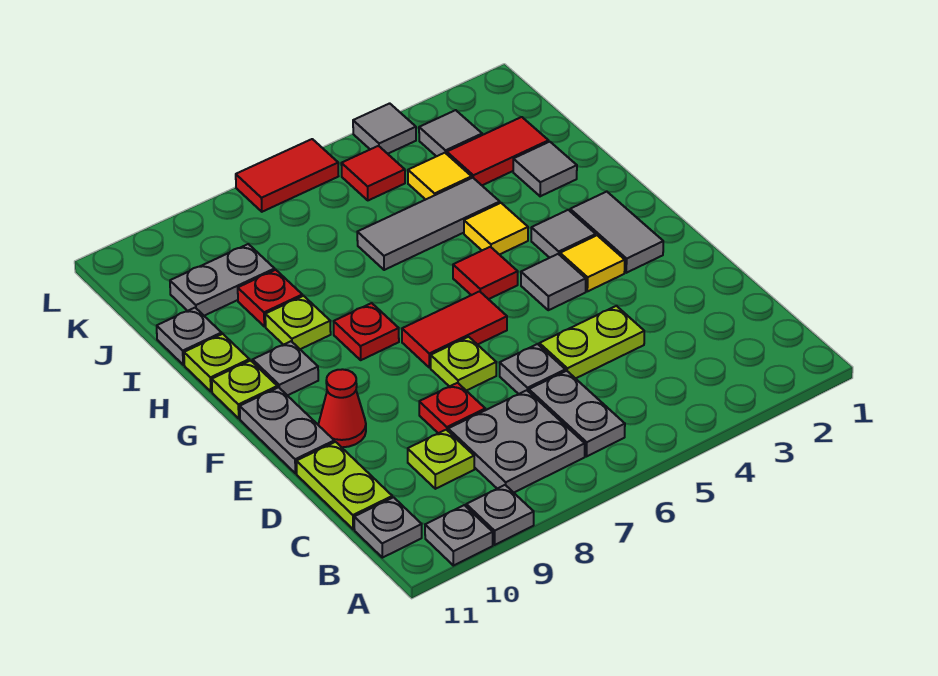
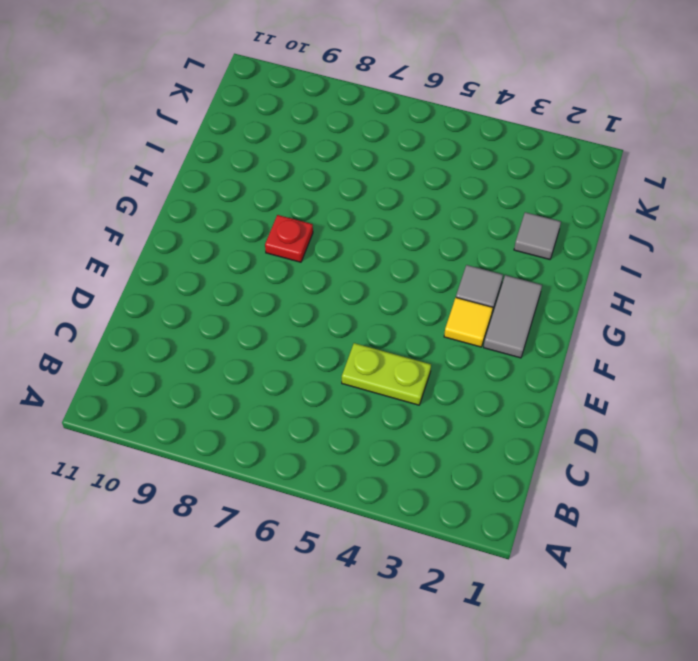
none -> grey 1x1 plate [466,485,534,545]
none -> grey 1x1 plate [425,505,493,566]
none -> grey 1x2 plate [529,371,625,456]
none -> grey 2x2 plate [448,390,585,492]

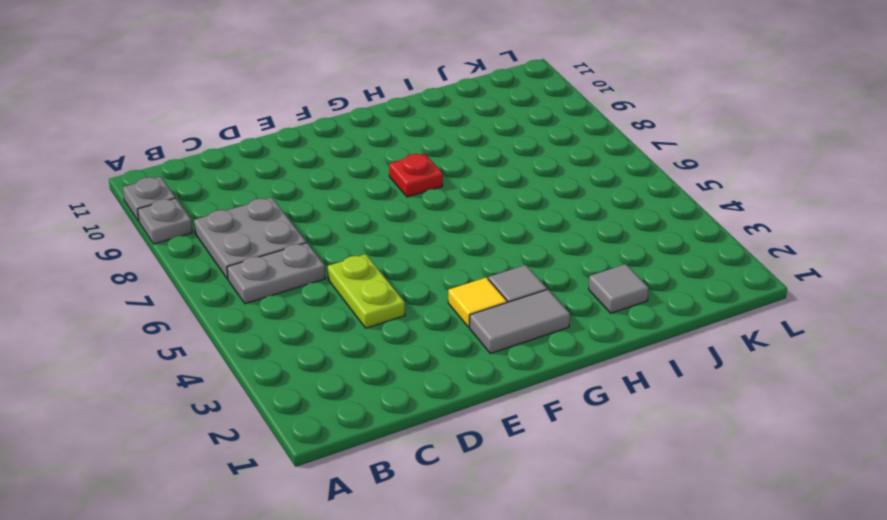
none -> grey 1x1 plate [354,497,422,558]
none -> lime 1x1 plate [408,430,474,489]
none -> lime 1x2 plate [296,442,392,529]
none -> grey 1x1 plate [500,344,565,394]

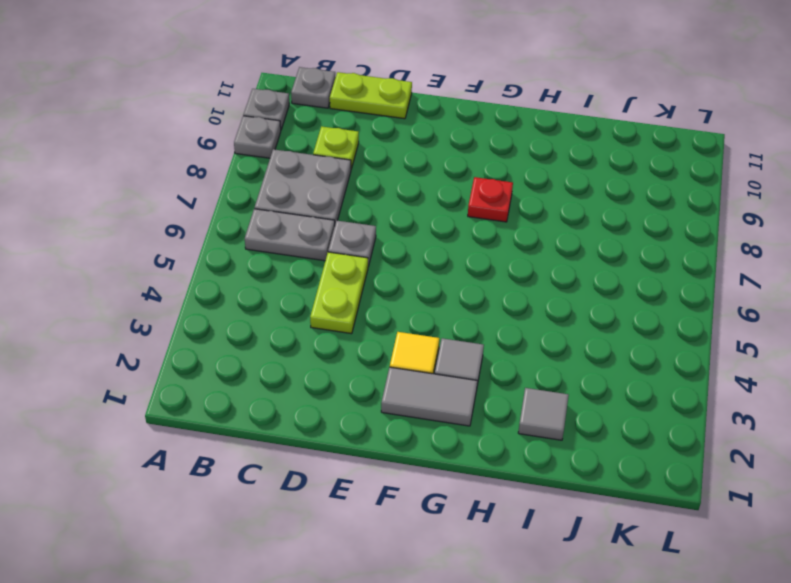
none -> red 1x1 plate [419,383,485,433]
none -> lime 1x1 plate [431,337,496,391]
none -> red 1x1 cone [319,369,366,447]
none -> grey 1x2 plate [240,387,334,473]

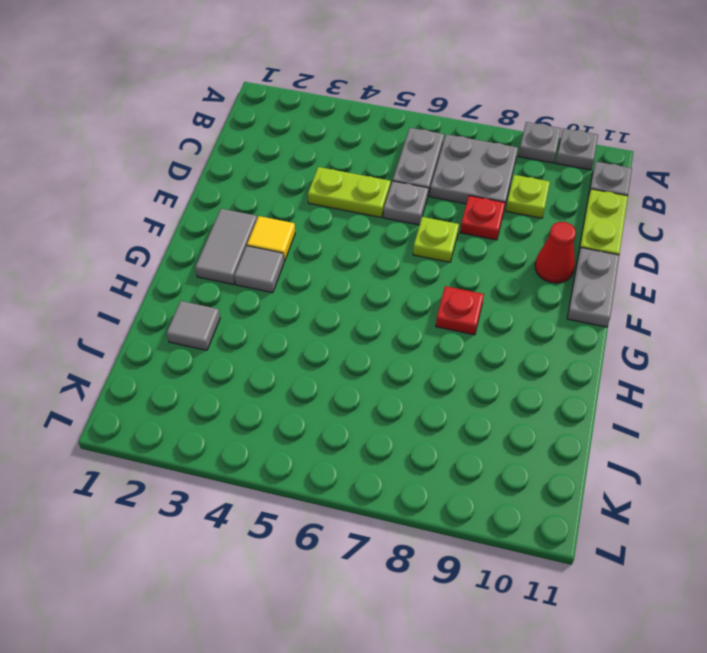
none -> grey 1x1 tile [521,254,586,310]
none -> red 1x2 tile [402,291,507,368]
none -> red 1x1 tile [453,247,518,299]
none -> grey 1x1 plate [253,341,318,396]

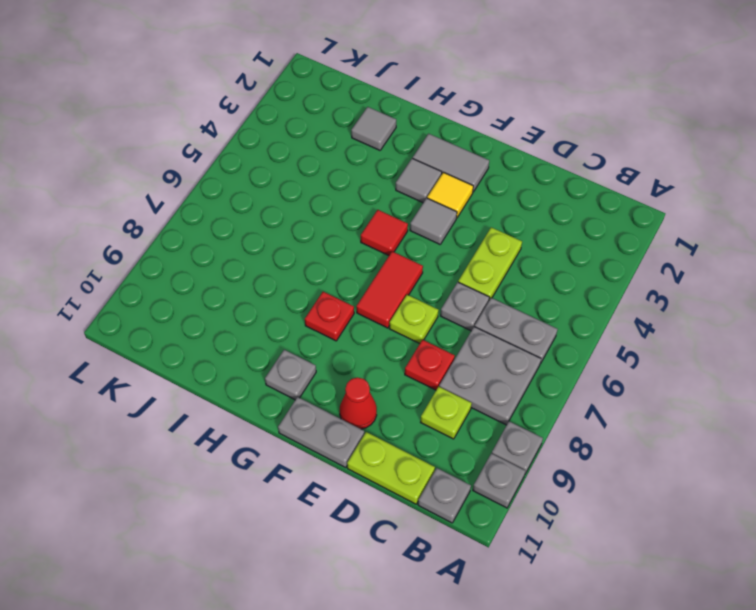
none -> lime 1x1 plate [212,361,277,418]
none -> yellow 1x1 tile [464,203,528,255]
none -> lime 1x1 plate [265,296,331,349]
none -> lime 1x1 plate [184,334,249,391]

